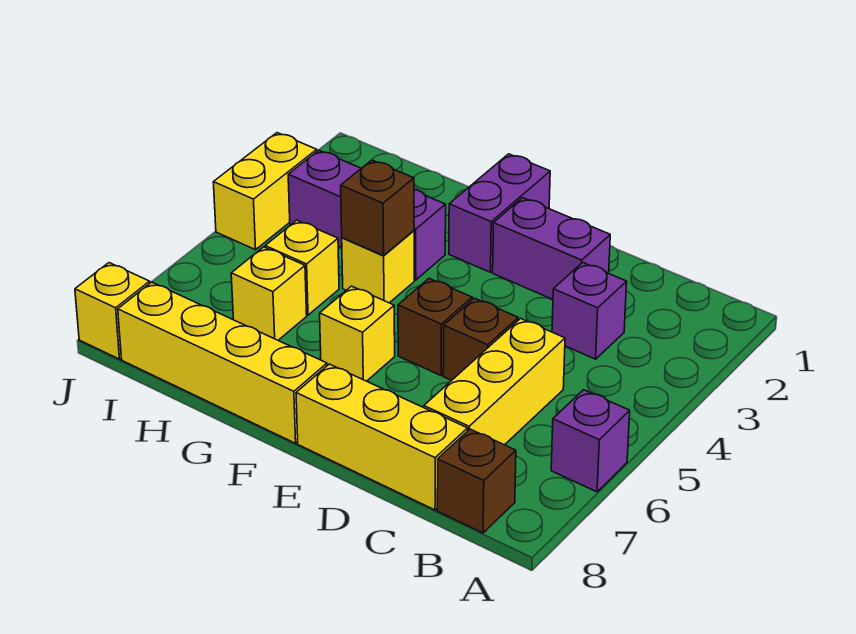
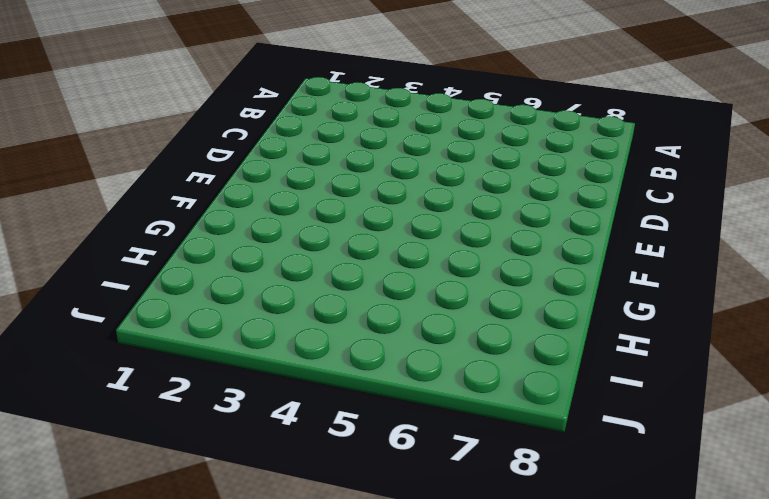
none -> purple 1x1 brick [551,390,630,492]
none -> brown 1x1 brick [437,429,516,533]
none -> purple 1x1 brick [552,263,627,359]

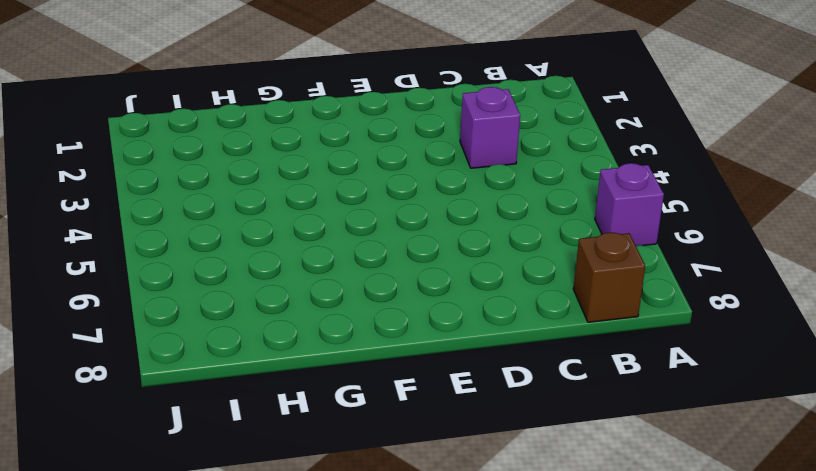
none -> yellow 1x3 brick [424,319,565,445]
none -> yellow 1x3 brick [296,364,468,510]
none -> purple 1x2 brick [493,198,610,299]

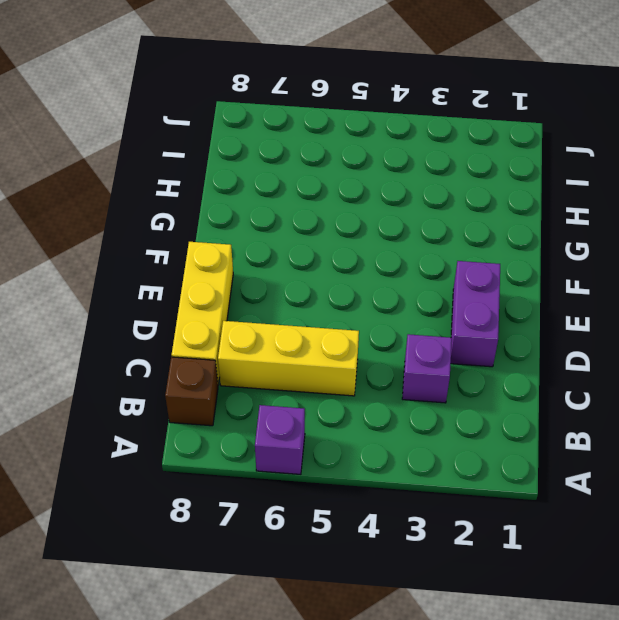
none -> brown 1x1 brick [443,298,518,380]
none -> brown 1x1 brick [398,278,472,375]
none -> purple 1x2 brick [449,154,550,272]

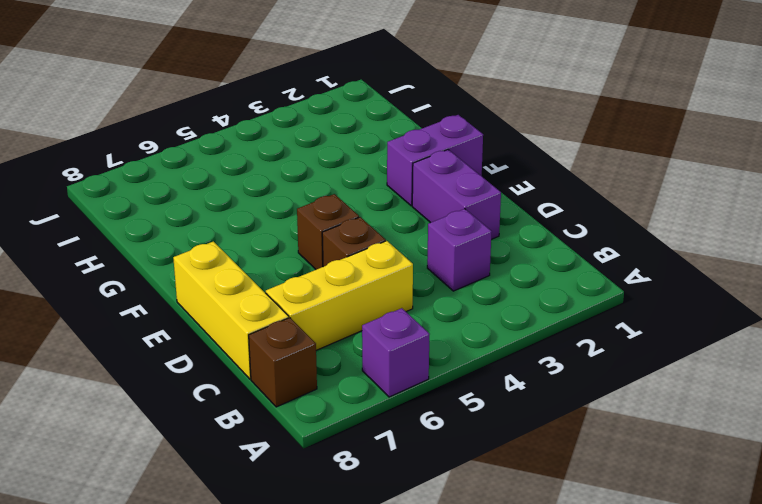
none -> yellow 1x1 brick [320,286,395,381]
none -> yellow 1x4 brick [118,282,327,443]
none -> purple 1x3 brick [288,150,446,280]

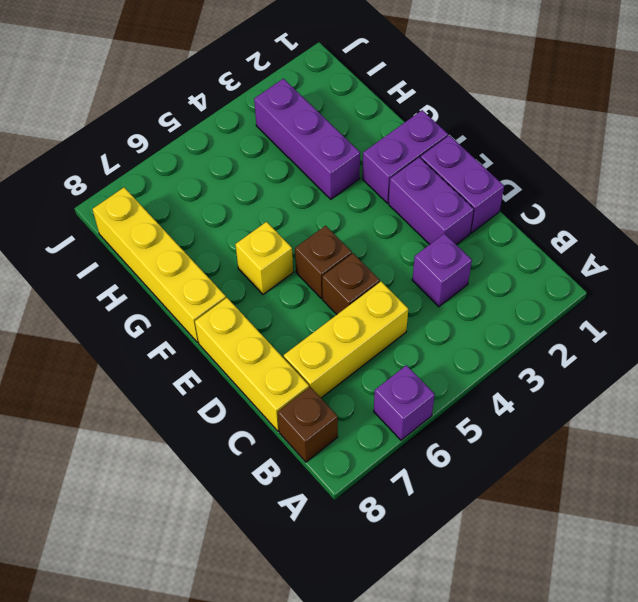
purple 1x2 brick [421,135,504,233] -> none
none -> yellow 1x1 brick [342,231,414,303]
none -> yellow 1x1 brick [265,220,339,315]
none -> yellow 1x1 brick [231,247,307,340]

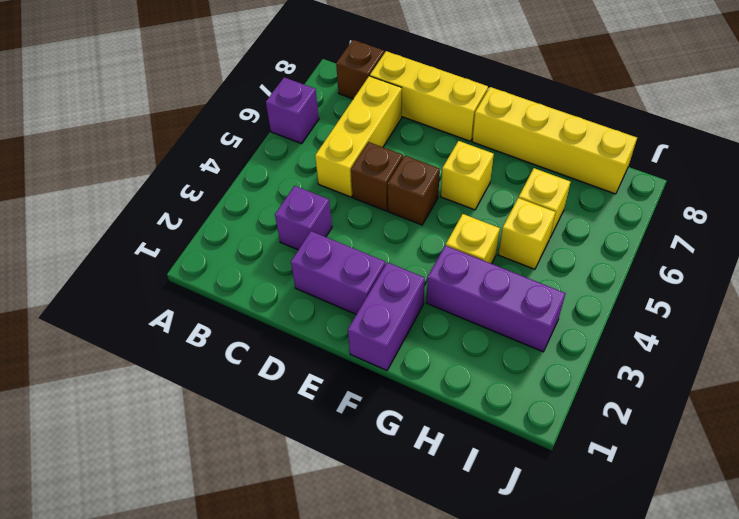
none -> yellow 1x2 brick [213,133,317,250]
none -> yellow 1x1 brick [75,263,150,359]
none -> brown 1x1 brick [341,160,414,256]

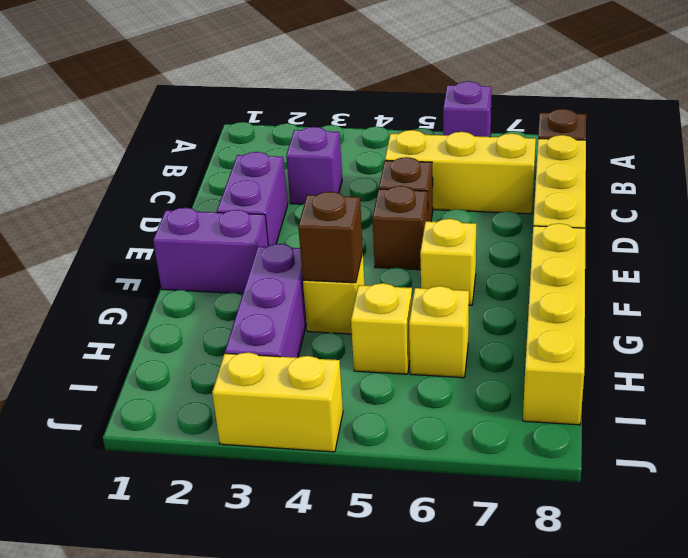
none -> yellow 1x1 brick [75,263,150,359]

